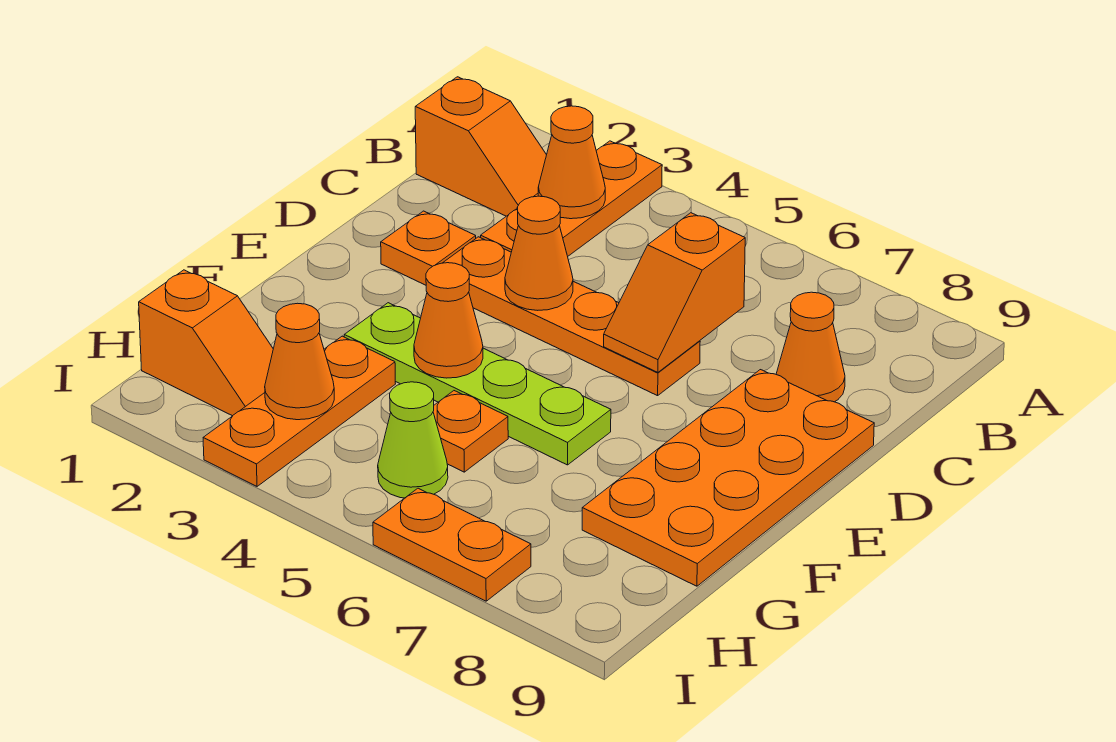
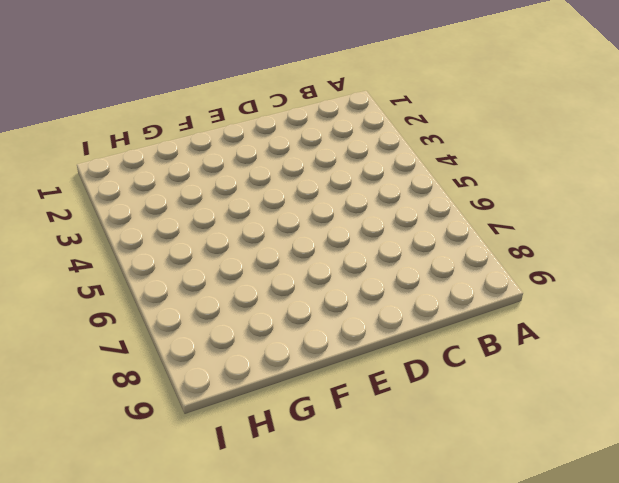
none -> orange 1x3 plate [481,141,662,256]
none -> orange 1x2 slope [415,77,546,216]
none -> orange 1x1 cone [776,292,845,402]

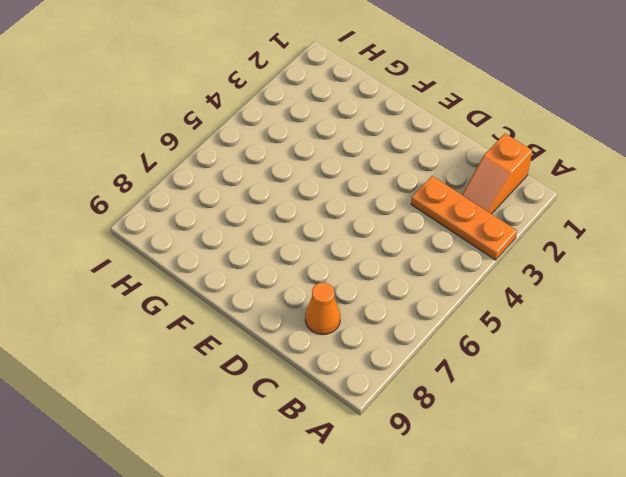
none -> orange 1x1 plate [381,211,476,285]
none -> orange 1x4 plate [443,237,700,396]
none -> orange 2x4 plate [582,370,874,586]

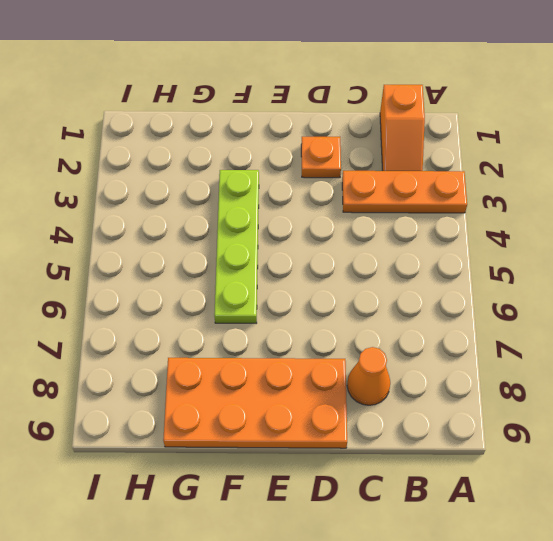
none -> orange 1x4 plate [443,237,700,396]
none -> orange 1x3 plate [203,336,395,486]
none -> orange 1x1 plate [433,391,508,472]

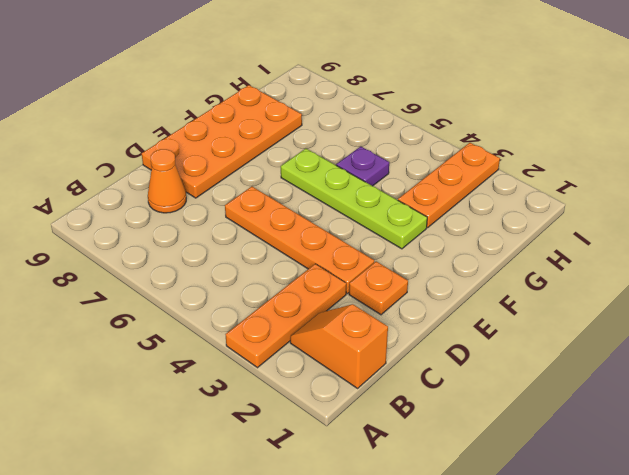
purple 1x1 plate [336,146,389,186] -> orange 1x1 plate [433,391,508,472]
none -> orange 1x2 slope [139,270,273,416]
none -> lime 1x1 cone [378,382,448,498]
none -> orange 1x2 plate [373,488,531,601]

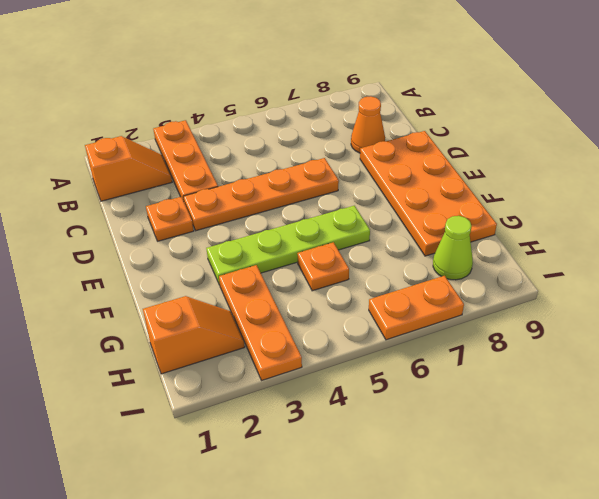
lime 1x1 cone [433,216,473,280] -> lime 1x1 cone moved to [378,382,448,498]
none -> orange 1x1 cone [538,106,605,219]
none -> orange 1x2 slope [604,213,745,372]
none -> orange 1x1 cone [505,196,573,310]

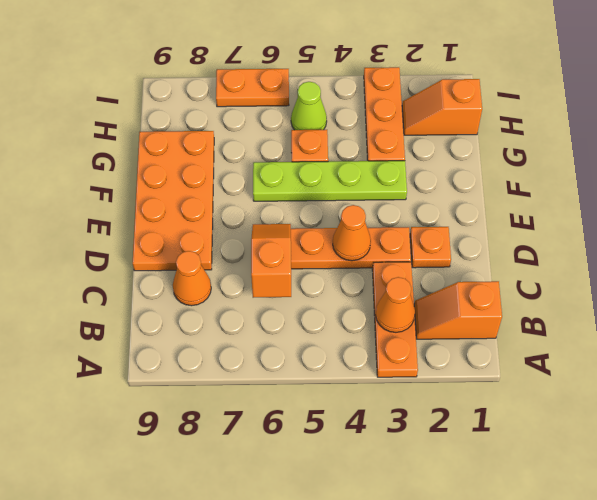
none -> orange 1x1 cone [414,263,483,378]
none -> orange 1x1 cone [265,303,334,420]

